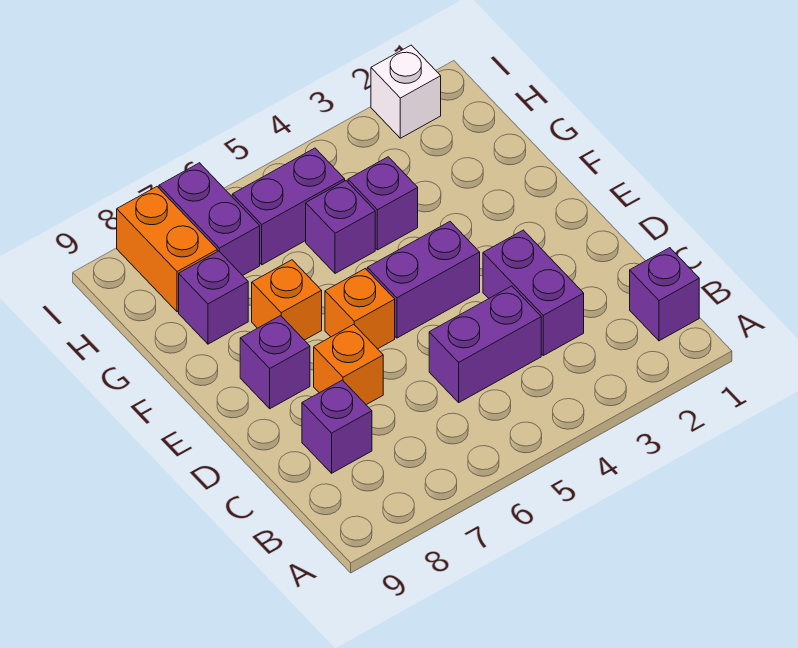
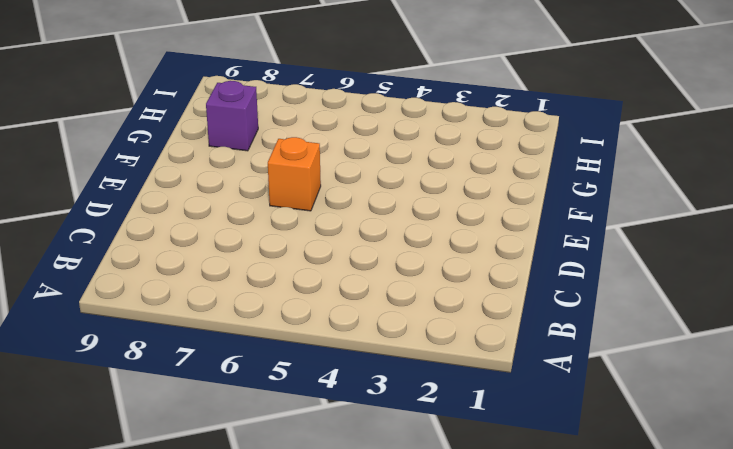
none -> purple 1x1 brick [630,248,699,341]
none -> purple 1x2 brick [483,230,584,356]
none -> purple 1x2 brick [429,286,541,402]

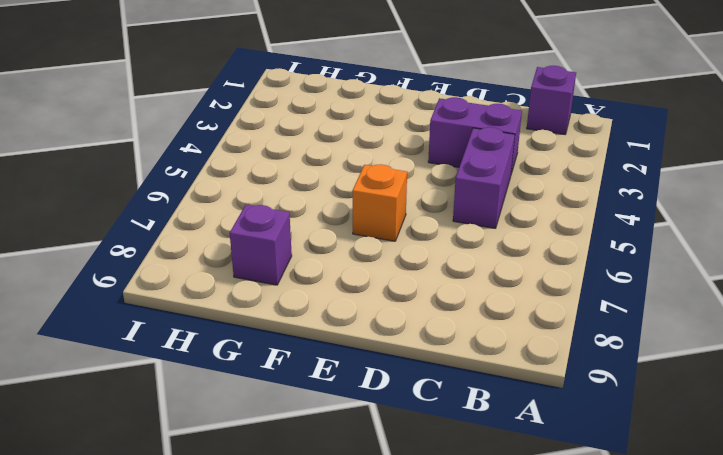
none -> purple 1x1 brick [302,380,372,473]
none -> orange 1x1 brick [314,324,383,405]
none -> purple 1x2 brick [367,222,480,338]

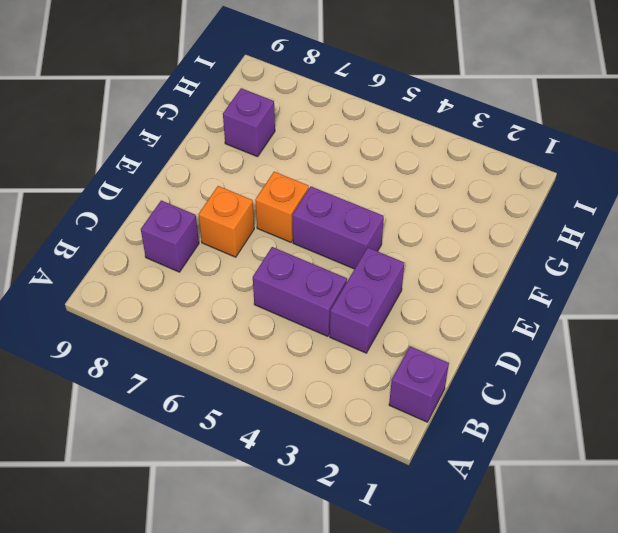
none -> purple 1x1 brick [240,316,310,409]
none -> orange 1x1 brick [252,260,322,340]
none -> purple 1x1 brick [348,157,418,250]

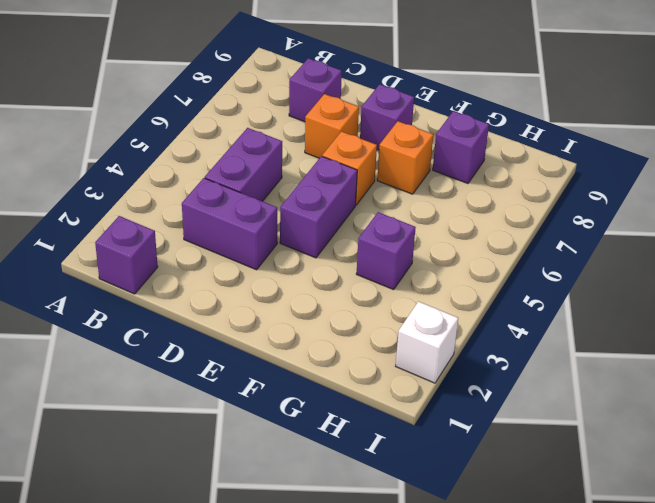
none -> purple 1x1 brick [306,181,375,273]
none -> purple 1x2 brick [232,148,345,265]
none -> purple 1x2 brick [159,163,260,276]

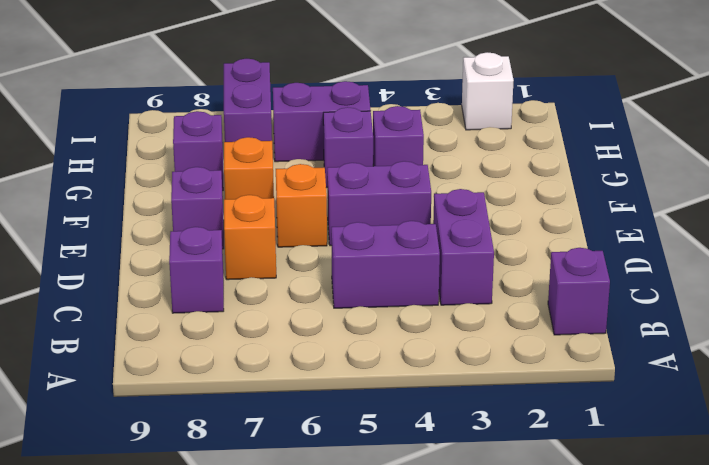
none -> orange 1x2 brick [117,187,217,312]

